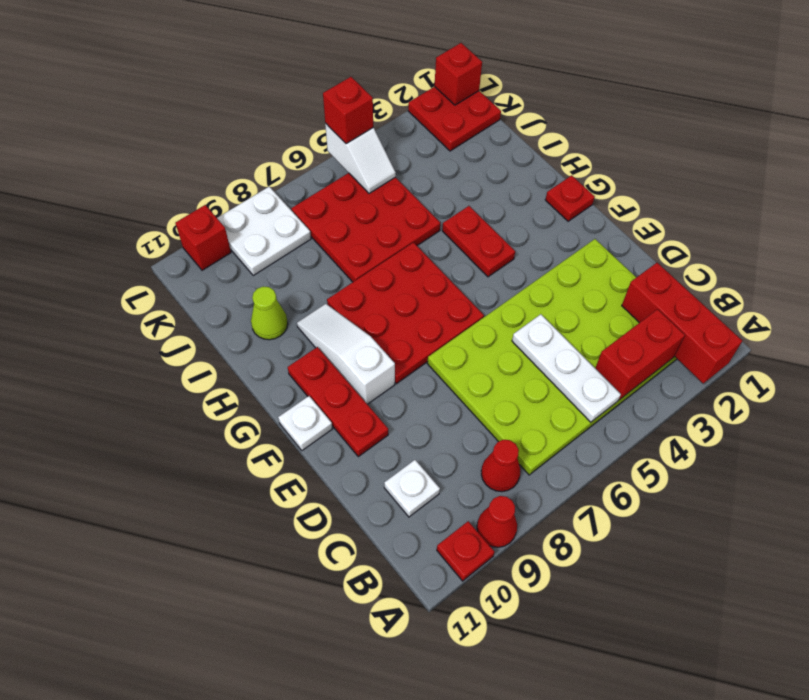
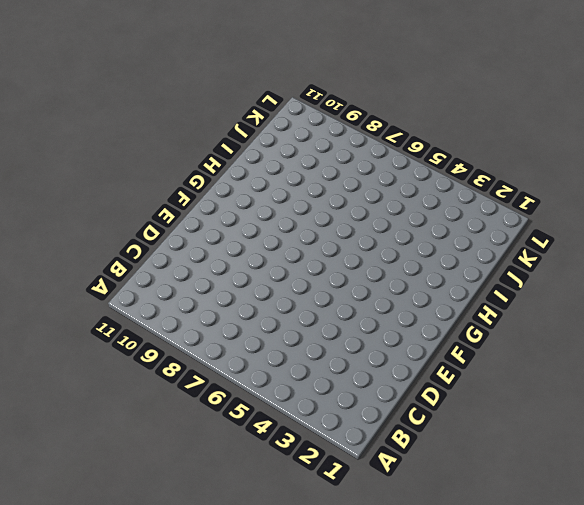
none -> red 1x1 cone [477,496,517,547]
none -> red 1x1 plate [437,521,495,581]
none -> lime 4x6 plate [427,239,677,475]

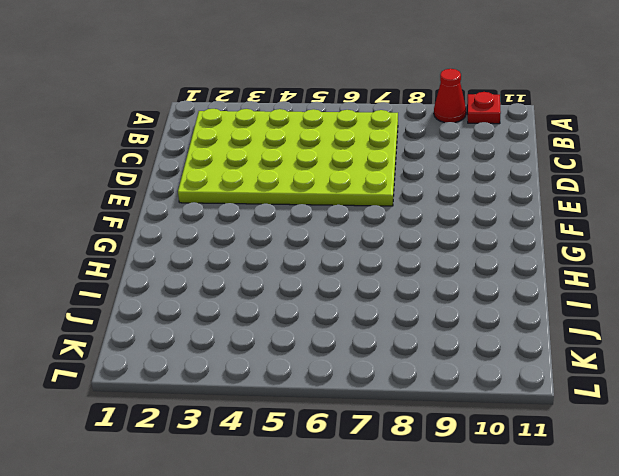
none -> red 1x1 cone [481,440,521,492]
none -> white 1x1 plate [384,460,440,517]
none -> red 1x3 plate [288,347,388,457]

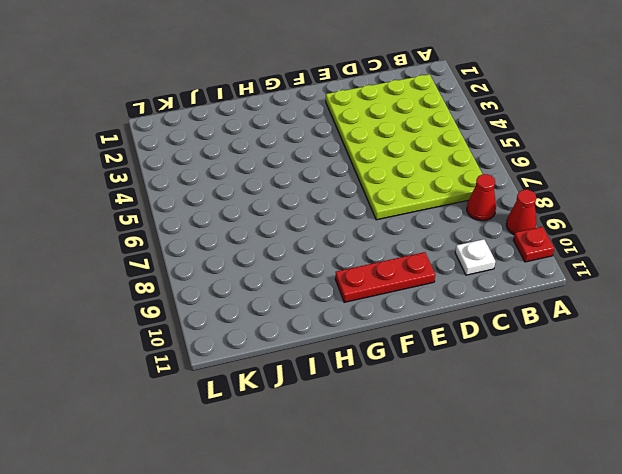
none -> red 3x3 plate [327,242,484,384]
none -> white 1x3 slope [297,304,395,404]
none -> white 1x1 plate [278,396,333,450]

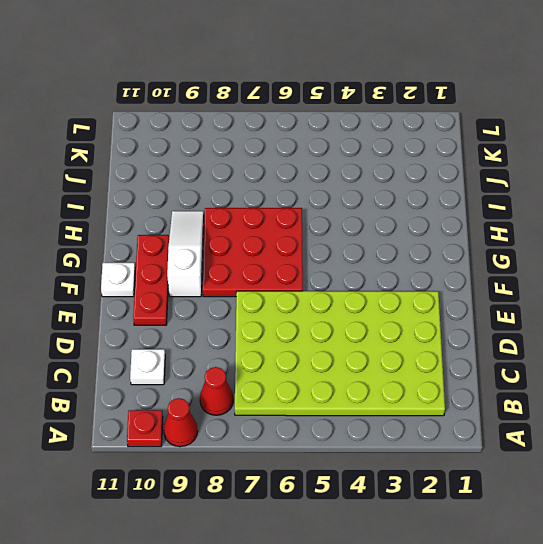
none -> red 1x1 plate [545,175,595,221]
none -> red 1x2 plate [442,206,515,277]
none -> red 3x3 plate [291,173,440,282]

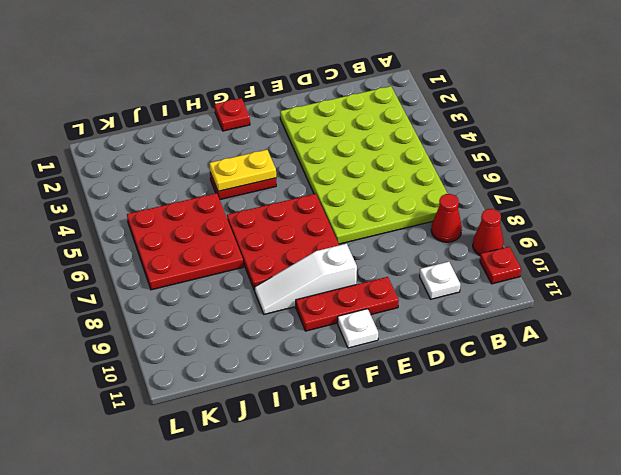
yellow 1x2 plate [209,150,276,191] -> none
none -> lime 1x1 cone [251,286,288,340]
none -> red 2x2 plate [408,87,501,151]
none -> white 2x2 plate [217,187,311,275]

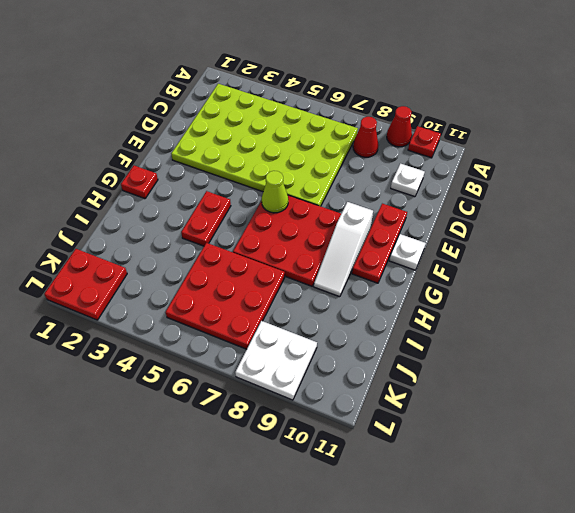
lime 1x1 cone [262,171,288,213] -> lime 1x1 cone moved to [251,286,288,340]
none -> red 1x1 brick [175,205,231,270]
none -> red 1x3 brick [622,263,742,383]
none -> red 1x2 brick [595,309,685,400]

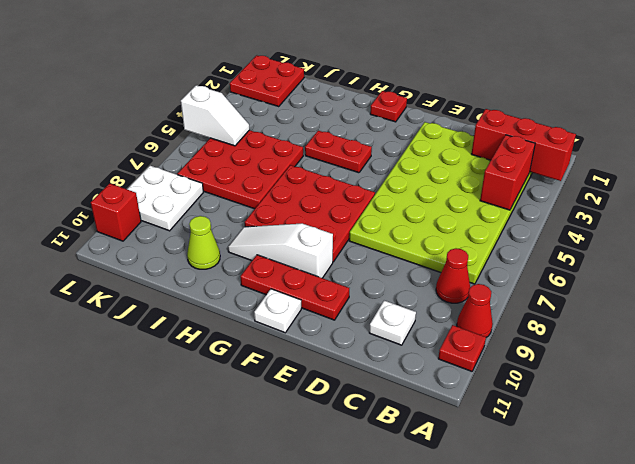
none -> white 1x3 plate [512,314,621,422]
none -> red 1x1 brick [435,43,482,105]
none -> red 1x1 brick [323,77,373,144]

